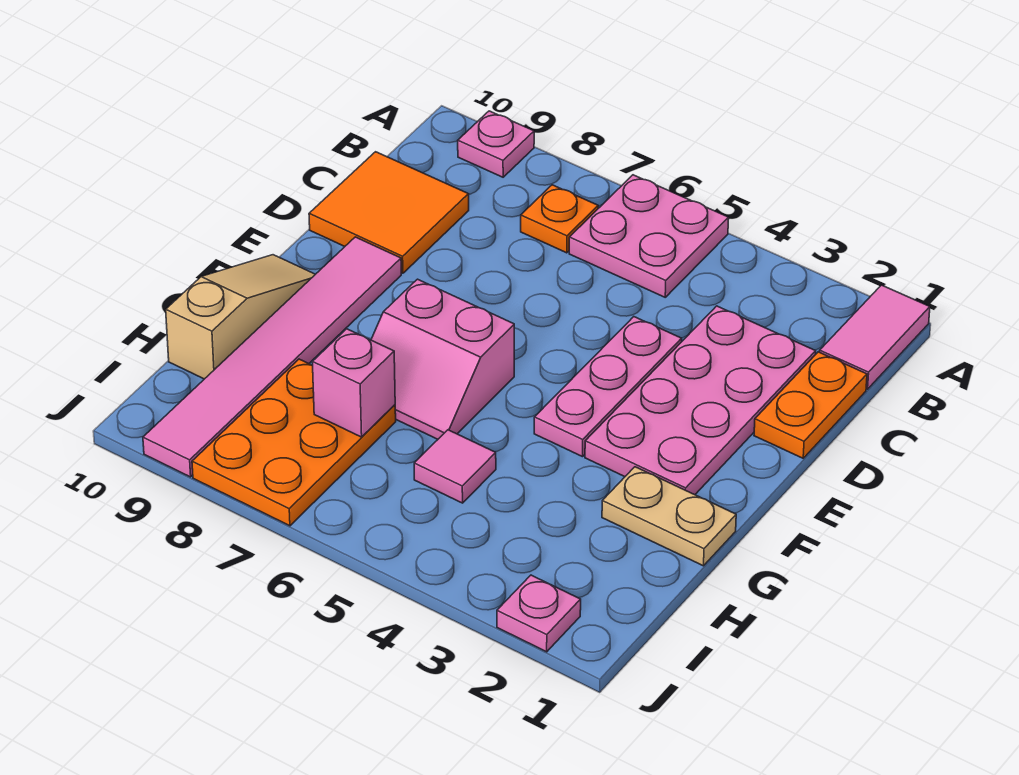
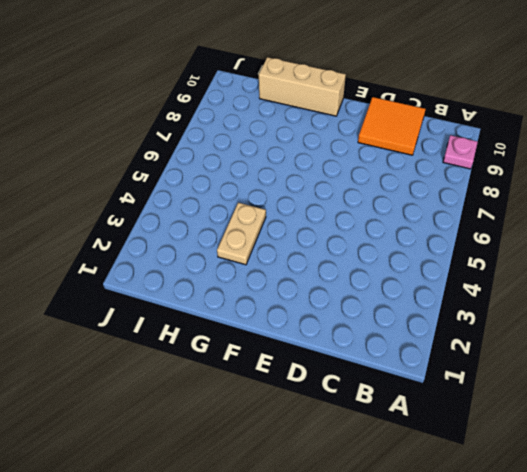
tan 1x3 brick [259,57,346,116] -> tan 1x3 slope [166,255,315,379]
tan 1x2 plate [217,203,266,265] -> tan 1x2 plate moved to [602,467,736,566]
none -> pink 1x2 tile [820,285,930,389]
none -> pink 2x2 plate [569,175,729,297]
none -> orange 1x1 plate [521,185,598,253]

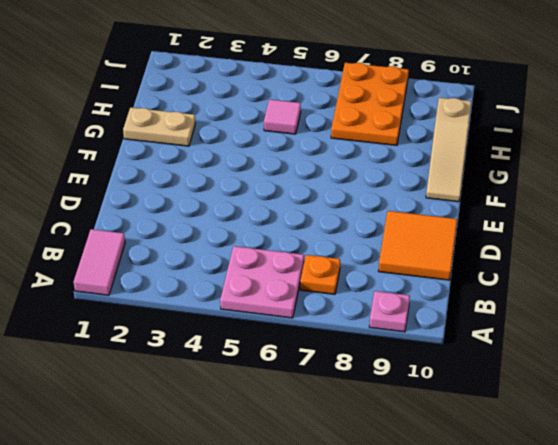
none -> orange 1x2 plate [754,352,867,458]
none -> pink 2x4 plate [585,306,816,495]
none -> pink 1x3 plate [534,317,682,457]

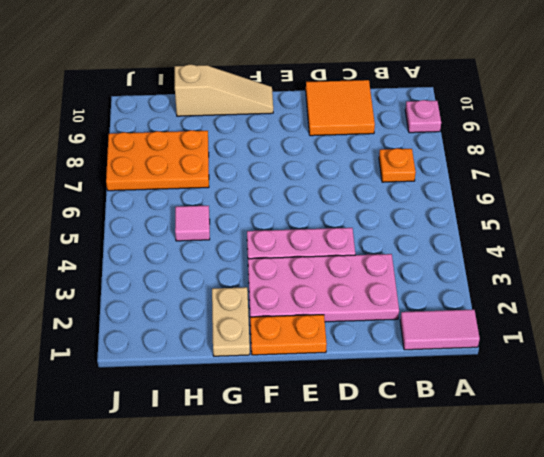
orange 1x2 plate [250,315,327,355] -> orange 1x2 plate moved to [754,352,867,458]
none -> pink 2x2 plate [569,175,729,297]
none -> pink 1x6 tile [143,237,401,477]
none -> pink 2x2 slope [371,279,514,439]

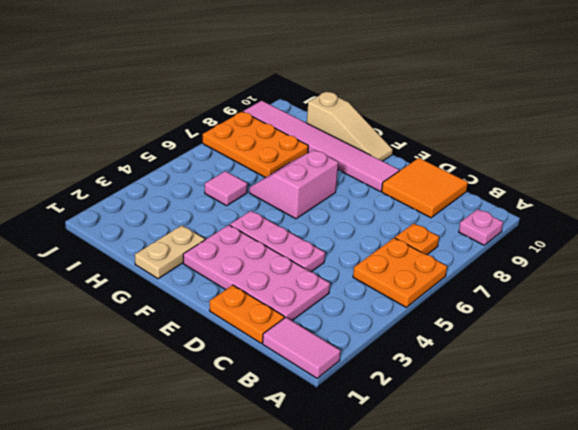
orange 2x2 plate [353,238,447,307] -> pink 2x2 plate [569,175,729,297]
none -> pink 1x1 plate [497,575,581,652]
none -> pink 1x1 brick [312,329,395,437]

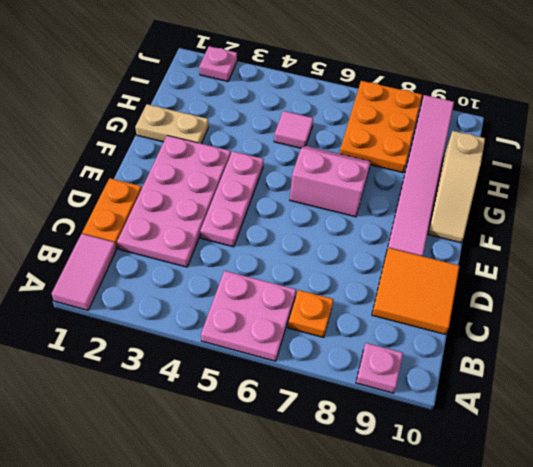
none -> pink 1x1 brick [312,329,395,437]

